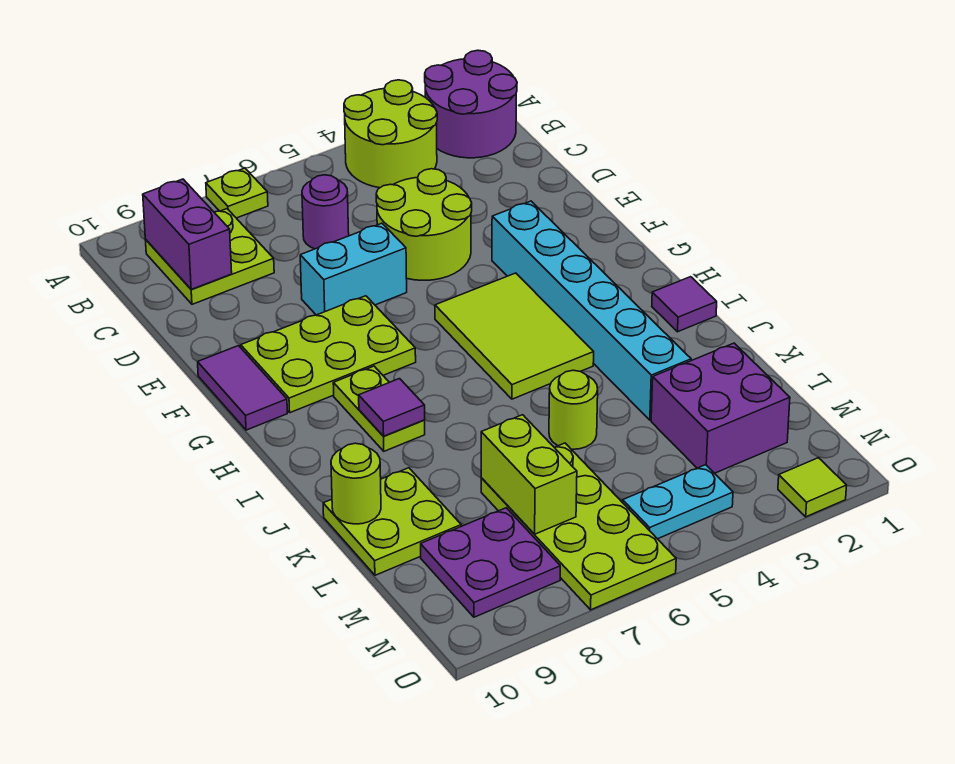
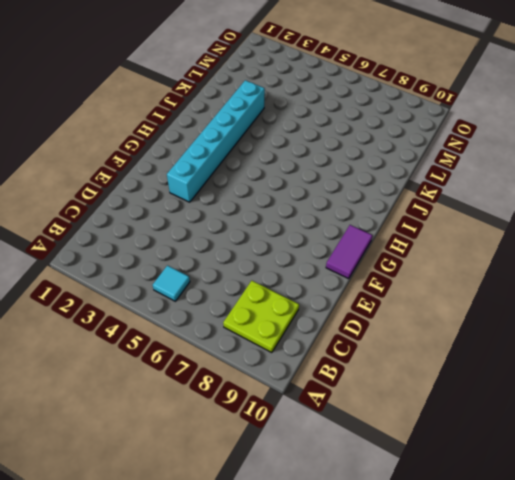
cyan 1x1 tile [153,266,190,301] -> none
none -> purple 2x2 round brick [425,50,517,158]
none -> lime 2x2 round brick [344,80,437,188]
none -> lime 1x1 plate [206,168,268,218]

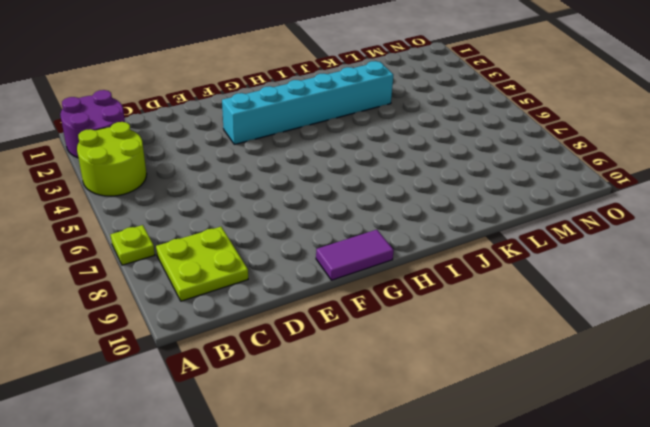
none -> purple 1x1 round brick [302,175,349,249]
none -> lime 2x2 round brick [376,169,472,280]
none -> cyan 1x2 brick [300,223,407,315]

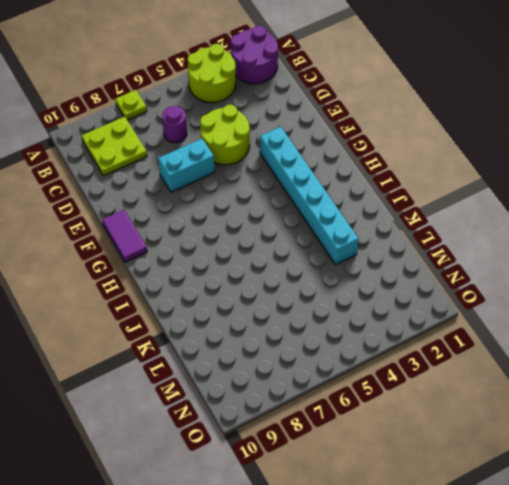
none -> lime 2x3 plate [241,296,416,413]
none -> lime 2x3 tile [435,273,594,399]
none -> lime 1x2 plate [333,366,425,451]

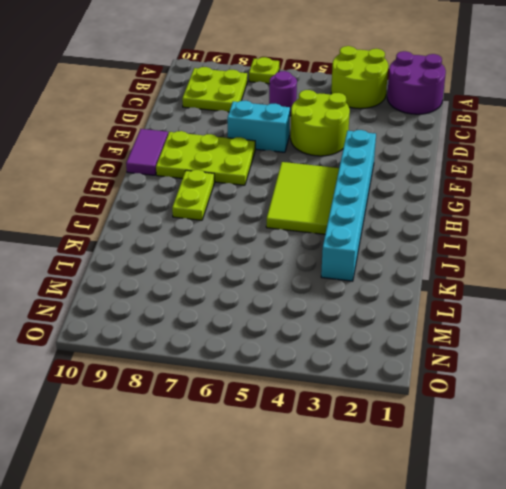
none -> purple 1x1 tile [652,277,717,332]
none -> lime 1x1 round brick [549,370,598,449]
none -> lime 2x2 plate [323,468,461,575]

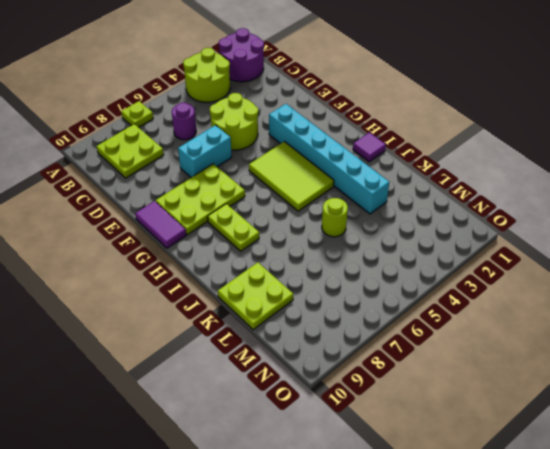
none -> purple 2x2 brick [651,343,790,473]
none -> lime 2x4 plate [481,443,676,610]
none -> purple 2x2 plate [421,508,560,617]

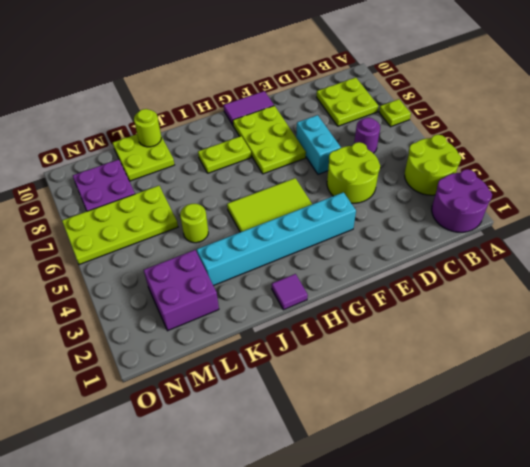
none -> cyan 1x2 plate [623,465,733,539]
none -> lime 1x1 tile [778,458,847,517]
none -> purple 1x2 brick [143,179,232,289]

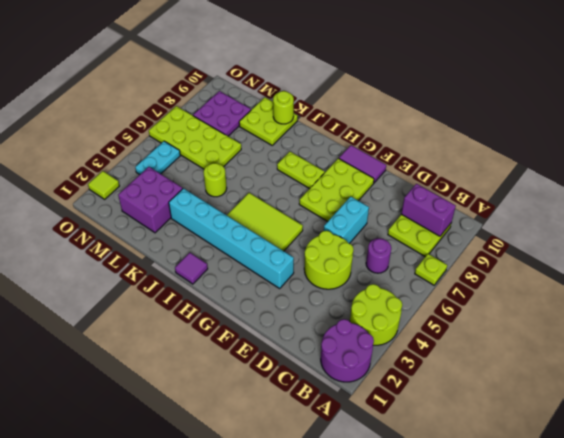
none -> purple 1x1 tile [359,379,425,436]
none -> lime 1x2 brick [481,415,577,534]

